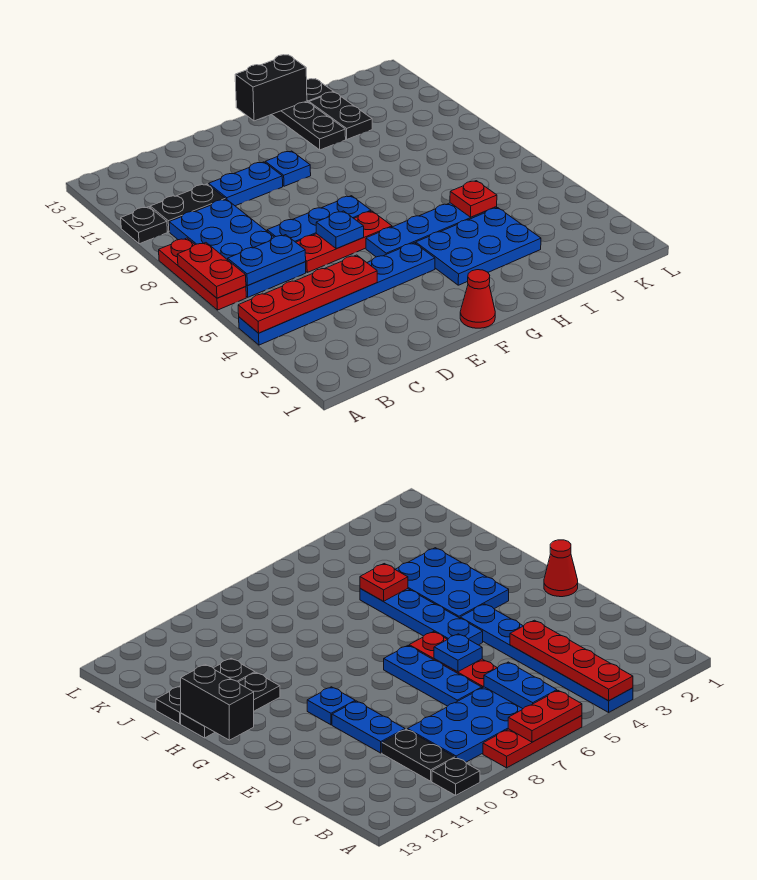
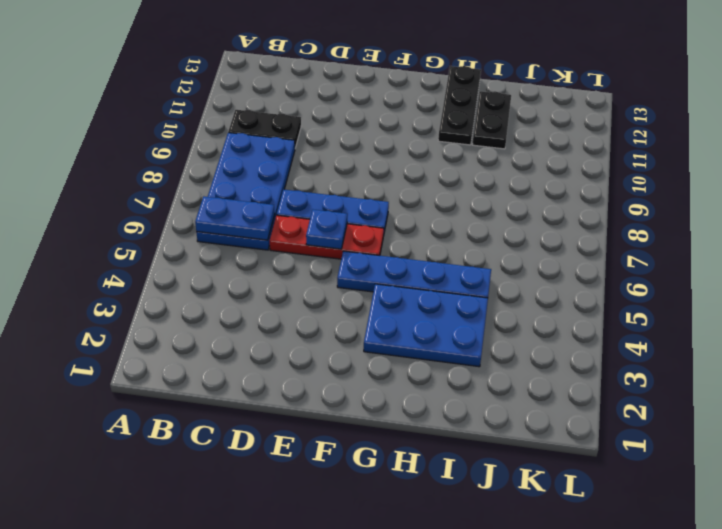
none -> blue 1x6 plate [239,243,435,345]
none -> red 1x3 plate [159,238,246,310]
none -> black 1x1 plate [121,207,167,244]

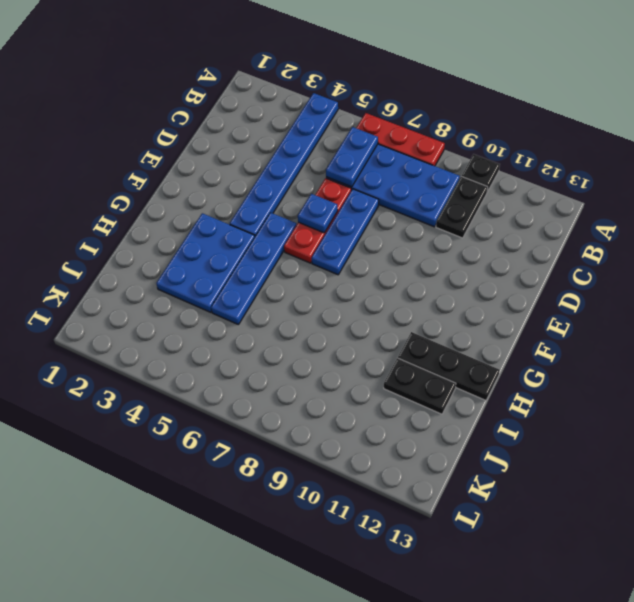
none -> blue 1x2 plate [209,162,283,206]
none -> red 1x1 cone [460,270,495,328]
none -> blue 1x1 plate [265,151,311,186]

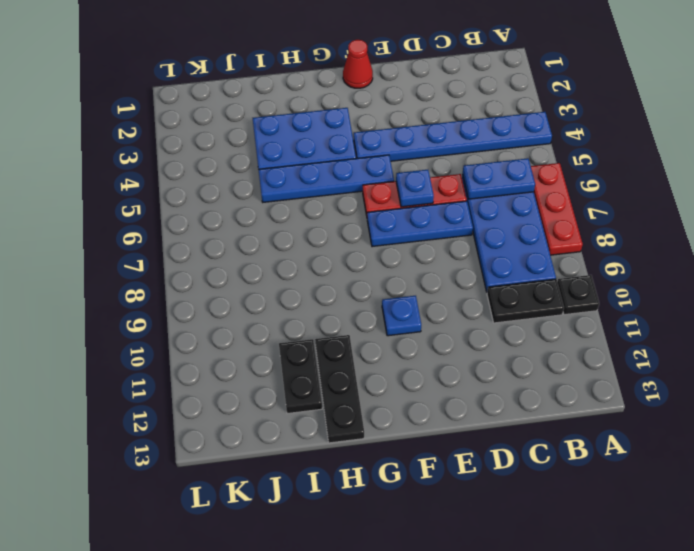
none -> blue 1x2 plate [209,162,283,206]
none -> black 1x1 plate [307,79,334,103]
none -> red 1x4 plate [238,255,377,333]

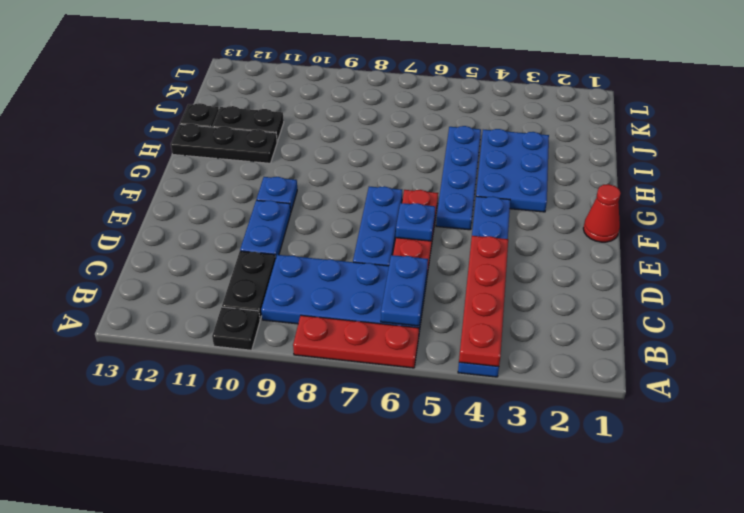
none -> red 1x2 plate [177,243,246,298]
none -> black 1x2 brick [235,55,307,121]
none -> red 1x1 plate [450,181,497,217]

